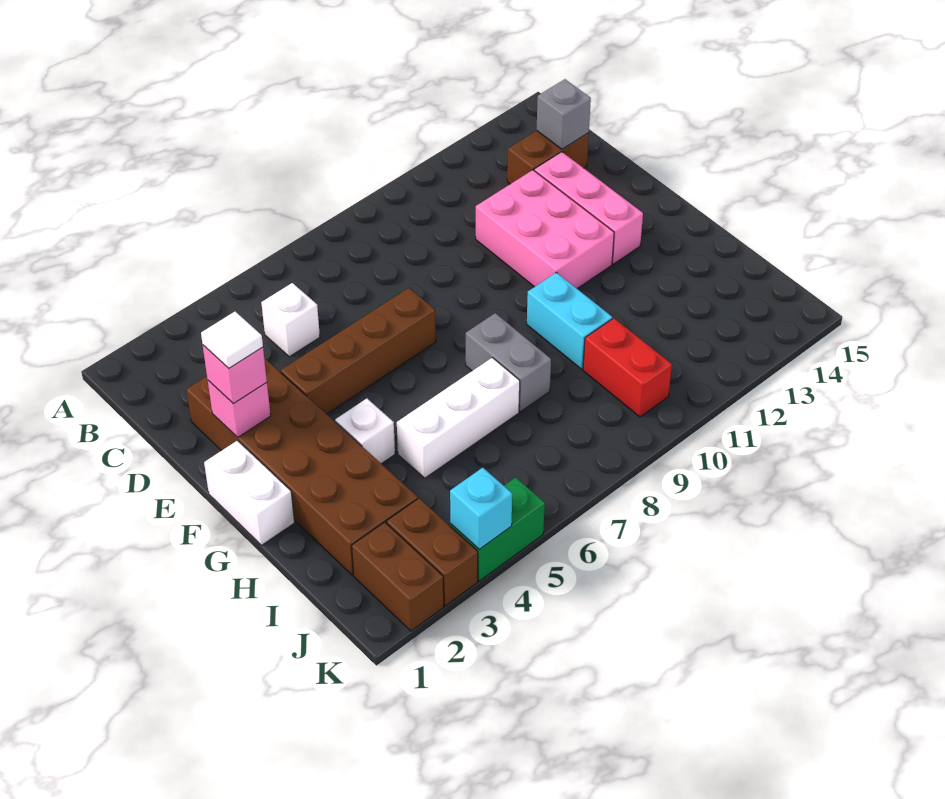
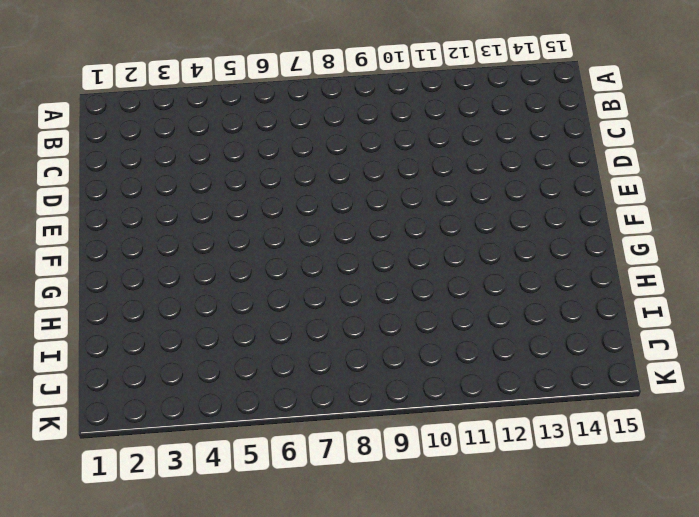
none -> white 1x1 brick [261,283,320,357]
none -> brown 1x2 brick [507,131,589,184]
none -> brown 2x6 brick [186,358,418,575]

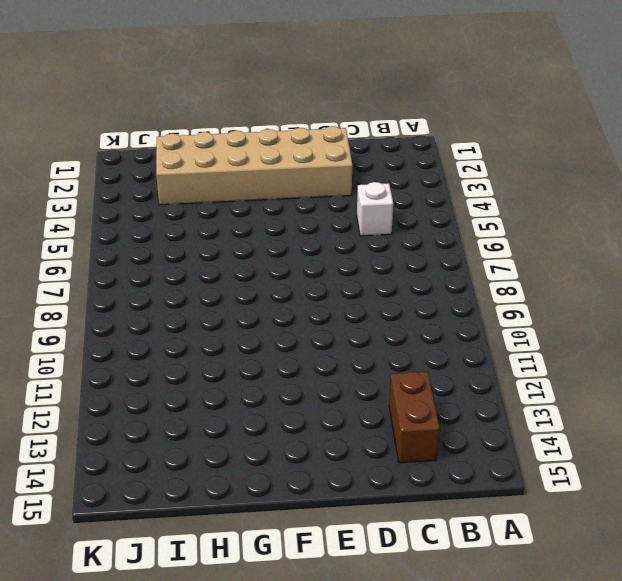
tan 2x6 brick [156,126,352,205] -> brown 2x6 brick [186,358,418,575]
none -> pink 2x3 brick [476,170,614,288]
none -> pink 1x3 brick [534,152,643,264]
none -> brown 1x4 brick [281,288,436,414]

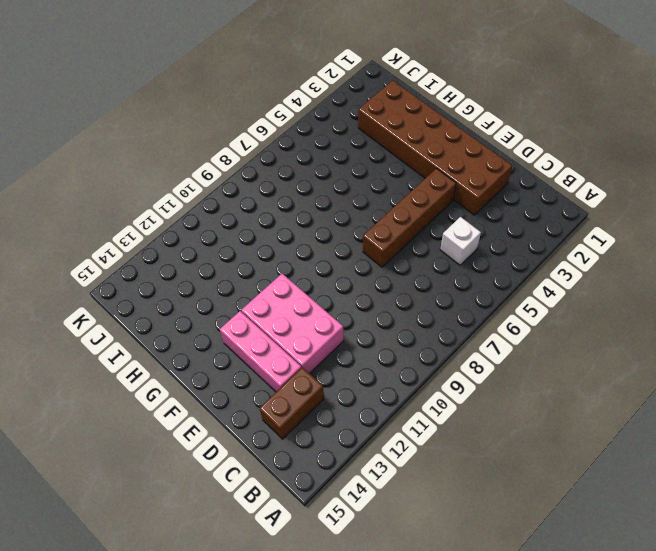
none -> white 1x2 brick [204,441,294,545]
none -> white 1x1 brick [335,399,395,464]
none -> grey 1x2 brick [466,313,551,412]

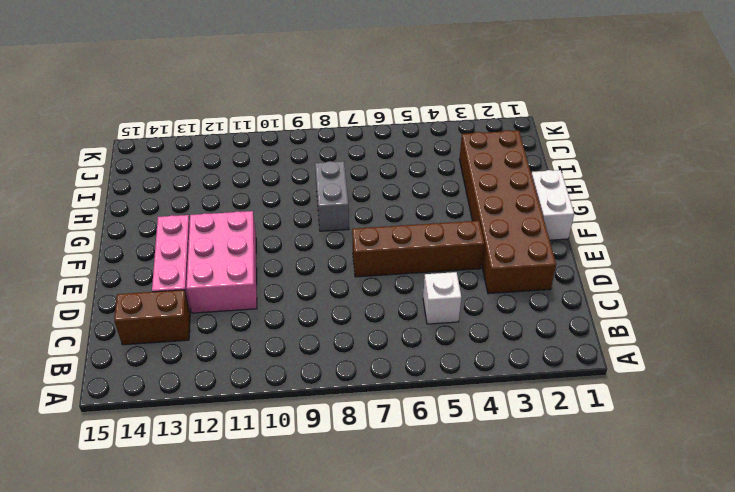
none -> white 1x1 brick [335,399,395,464]
none -> cyan 1x2 brick [527,272,612,369]
none -> white 1x3 brick [397,358,520,478]

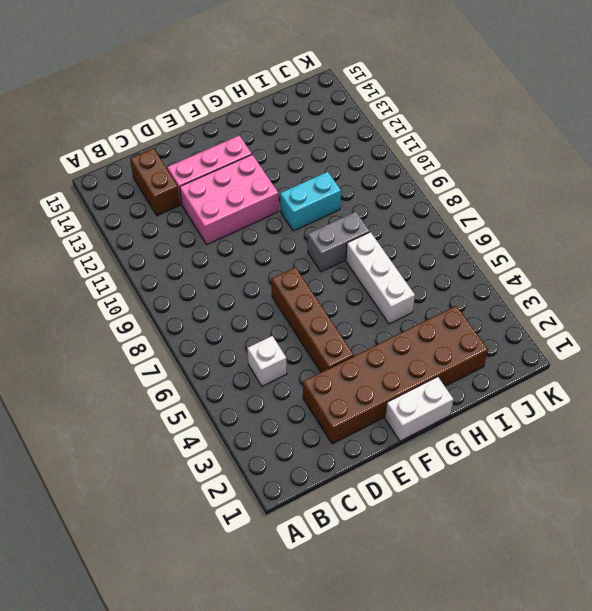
none -> white 1x1 brick [335,399,395,464]
none -> red 1x2 brick [583,318,672,417]
none -> brown 1x2 brick [352,522,444,631]

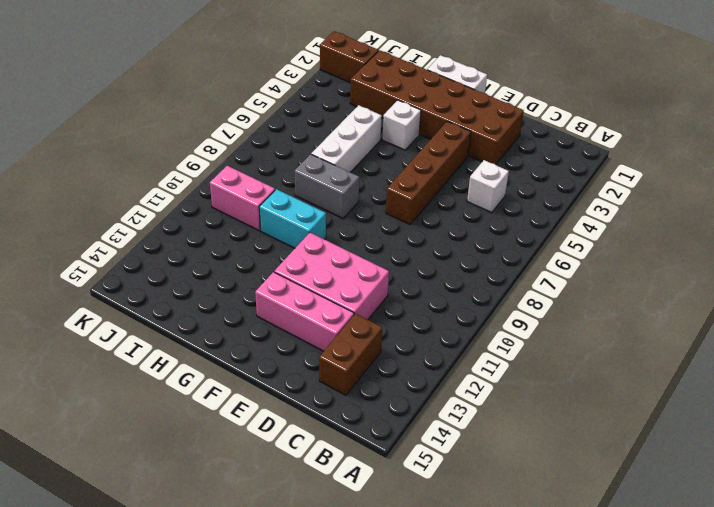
pink 1x2 brick [210,166,275,231] -> red 1x2 brick [583,318,672,417]
none -> brown 1x2 brick [387,498,478,606]
none -> green 1x2 brick [450,478,545,581]
none -> grey 1x1 brick [537,79,591,149]

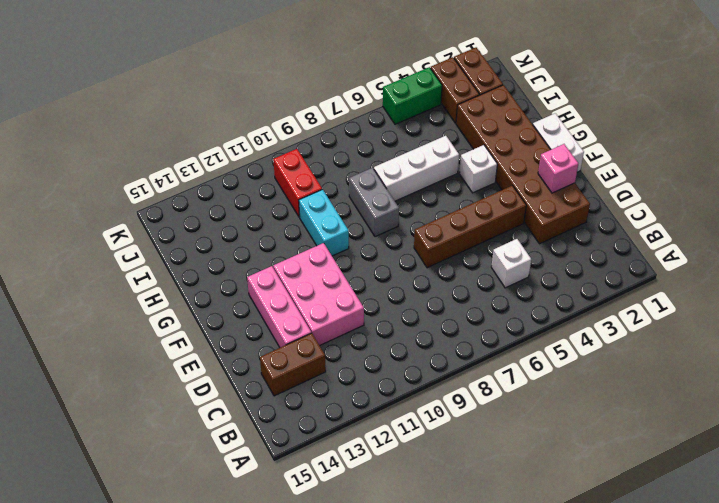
none -> grey 1x1 brick [537,79,591,149]
none -> cyan 1x1 brick [450,468,512,549]
none -> pink 1x1 brick [203,345,267,403]

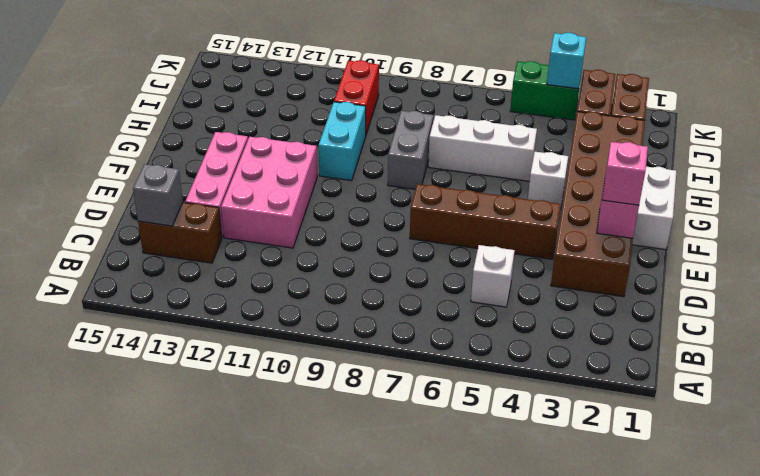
none -> white 1x1 tile [201,312,263,368]

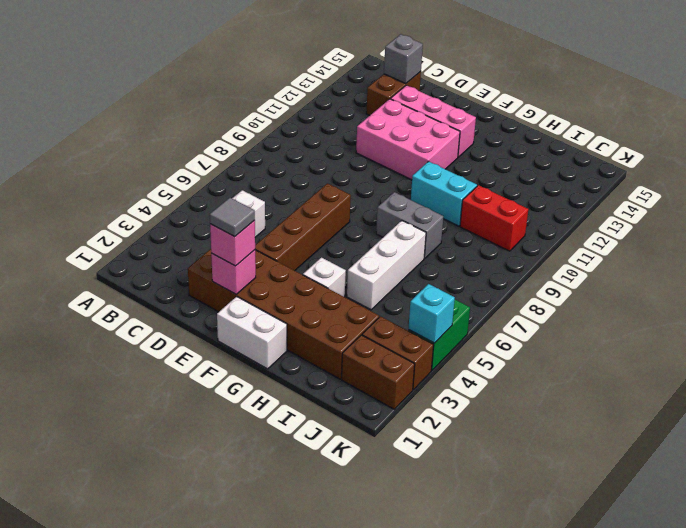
grey 1x1 tile [210,198,255,237] -> white 1x1 tile [201,312,263,368]

